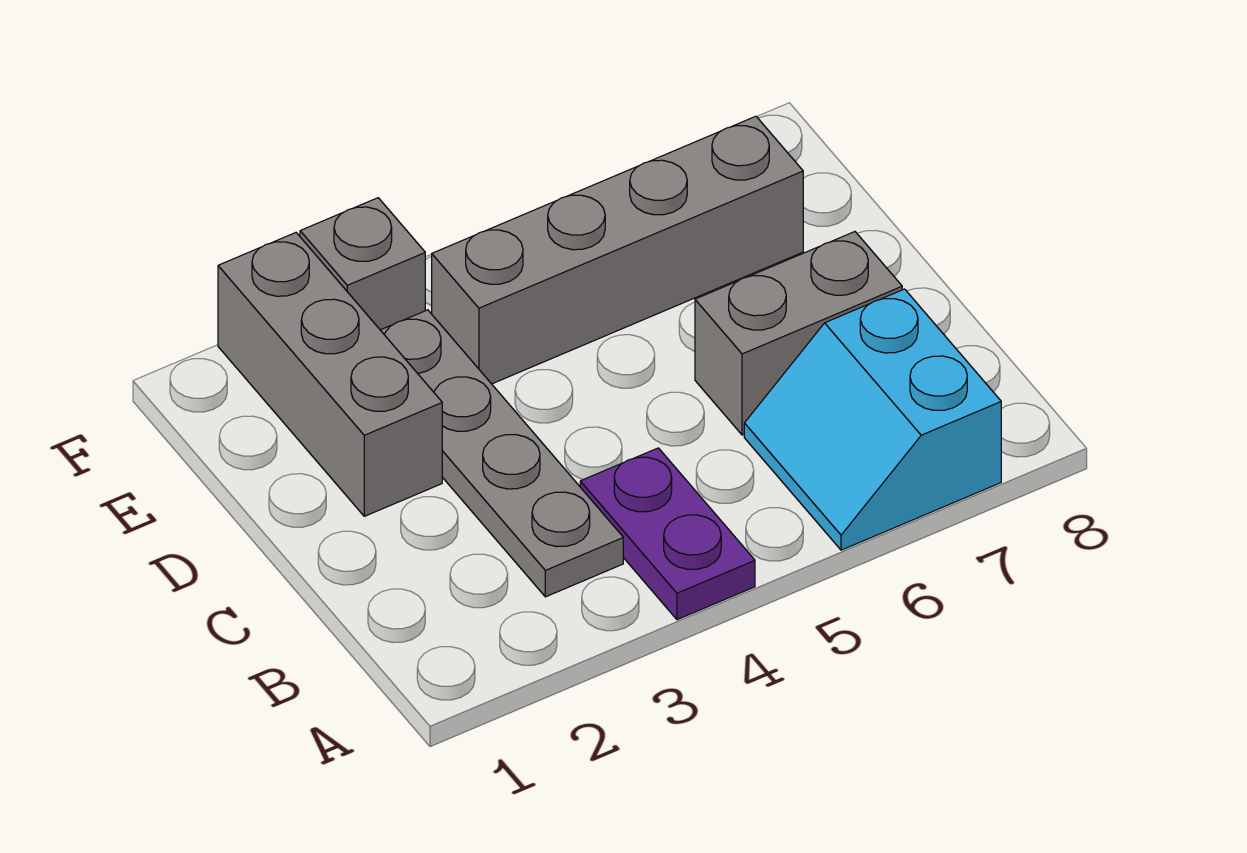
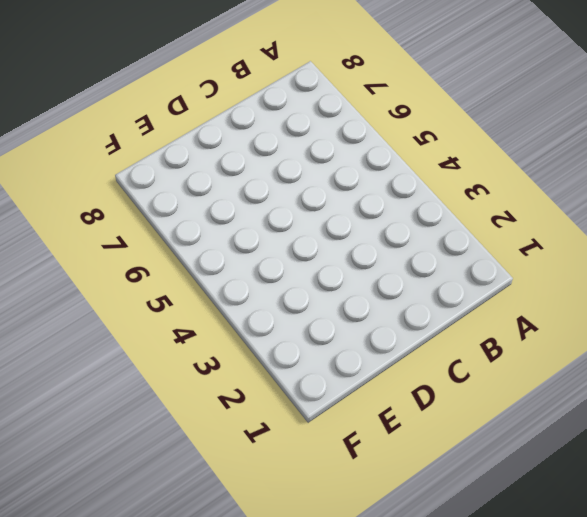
none -> purple 1x2 plate [580,448,755,620]
none -> cyan 2x2 slope [744,289,1001,550]

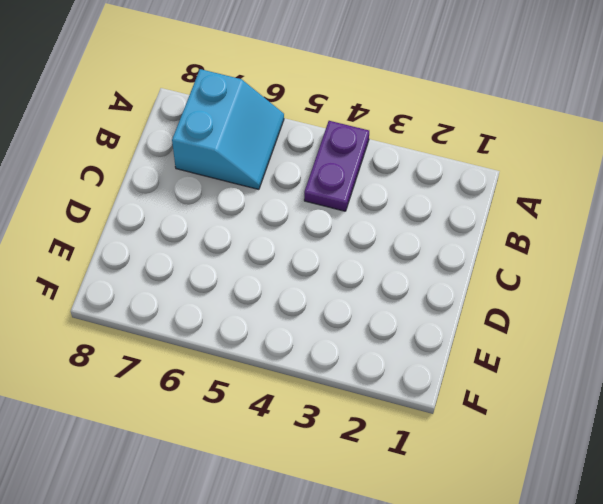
none -> grey 1x4 plate [381,310,623,597]
none -> grey 1x2 brick [695,232,902,435]

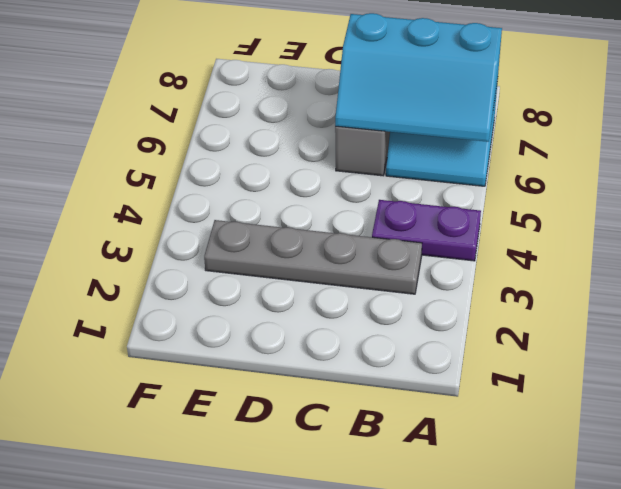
cyan 2x3 slope [335,13,502,142] -> none
none -> grey 1x3 brick [218,233,442,516]
none -> grey 1x4 brick [432,116,803,384]

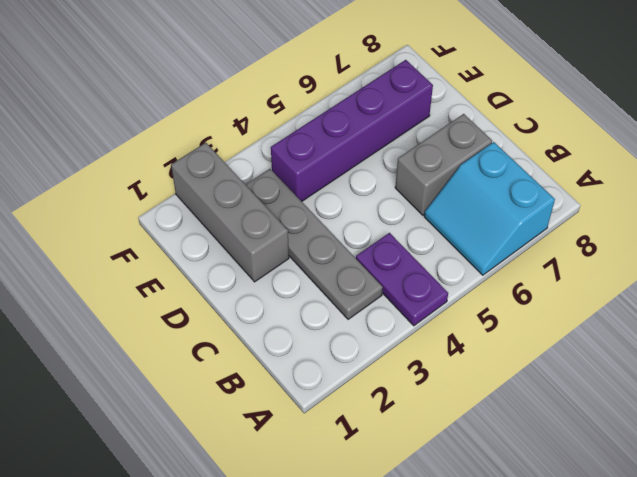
purple 1x4 brick [271,60,433,201] -> grey 1x4 brick [432,116,803,384]
none -> grey 1x1 brick [300,198,425,330]

